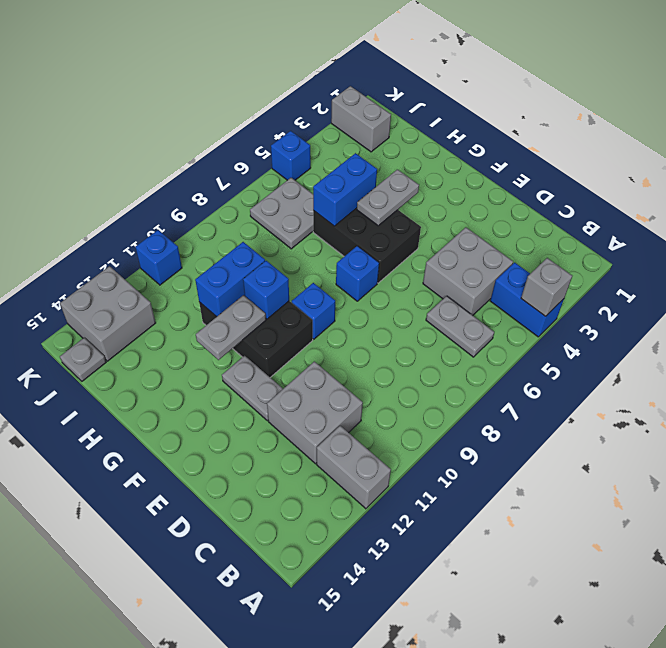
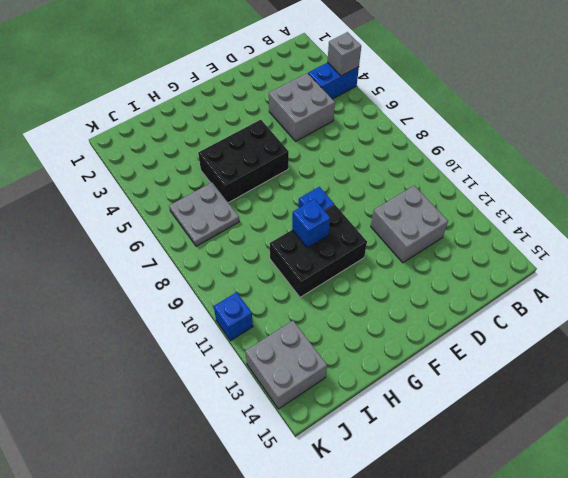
none -> grey 1x2 brick [317,426,391,509]
none -> grey 1x2 plate [426,296,494,357]
none -> grey 1x2 plate [222,356,283,421]

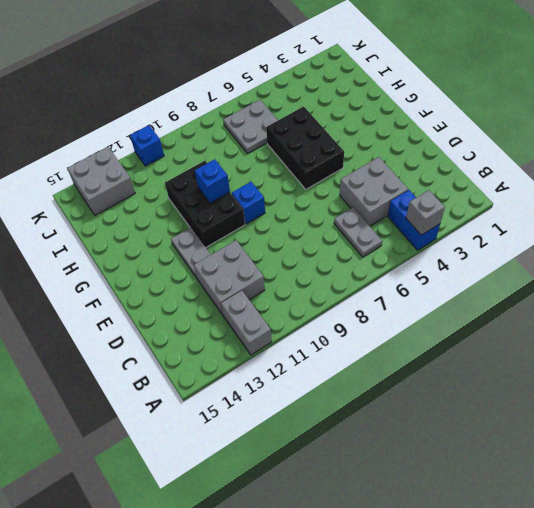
none -> blue 1x1 brick [336,246,379,301]
none -> grey 1x2 brick [331,86,391,152]
none -> grey 1x1 plate [60,338,106,381]

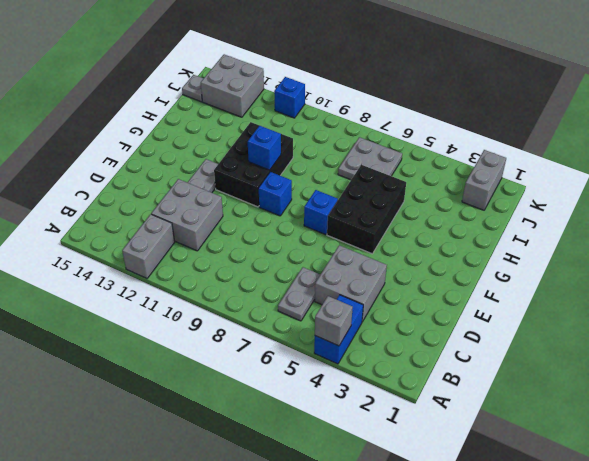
none -> blue 1x1 brick [271,131,311,180]
none -> grey 1x2 plate [357,170,419,226]
none -> grey 1x2 plate [196,295,266,360]

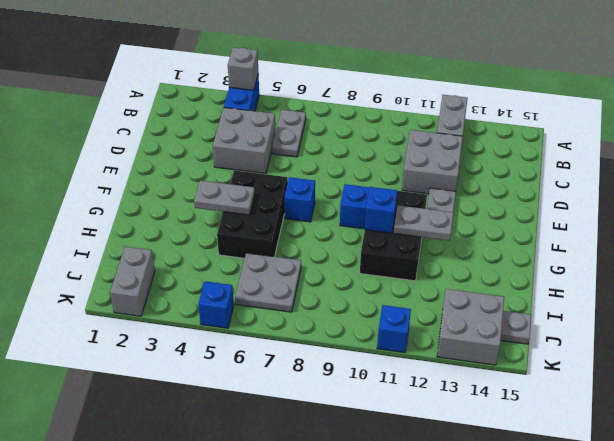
none -> blue 1x2 brick [313,153,377,226]
none -> blue 1x2 brick [195,242,265,317]

